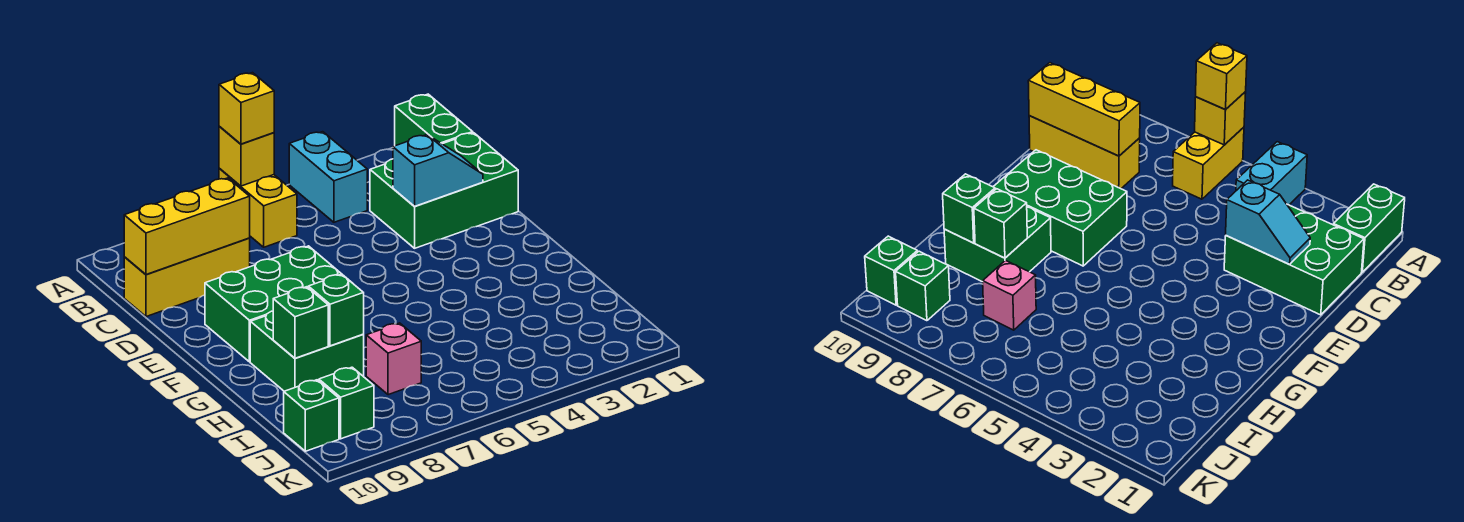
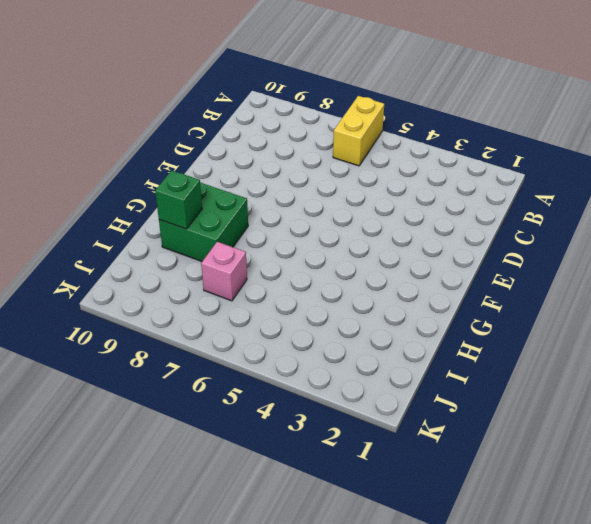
none -> green 1x2 brick [395,94,473,146]
none -> cyan 1x2 brick [289,132,367,222]
none -> green 2x3 brick [370,133,518,248]

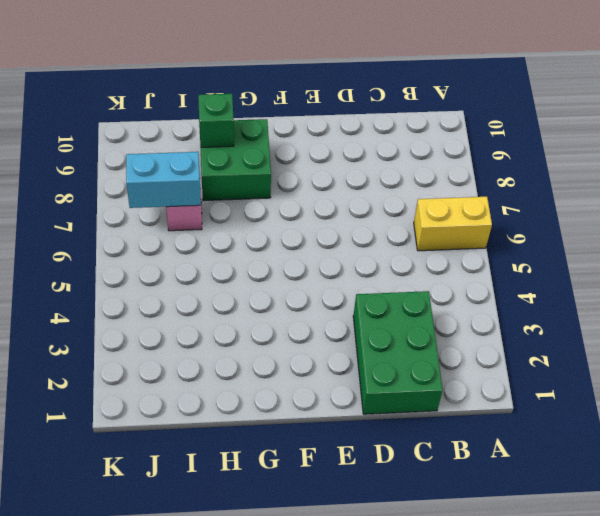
cyan 1x2 brick [126,152,201,208] -> cyan 1x2 brick moved to [289,132,367,222]
none -> green 1x2 brick [395,94,473,146]
none -> yellow 1x3 brick [124,238,250,317]
none -> green 2x3 brick [205,246,341,362]

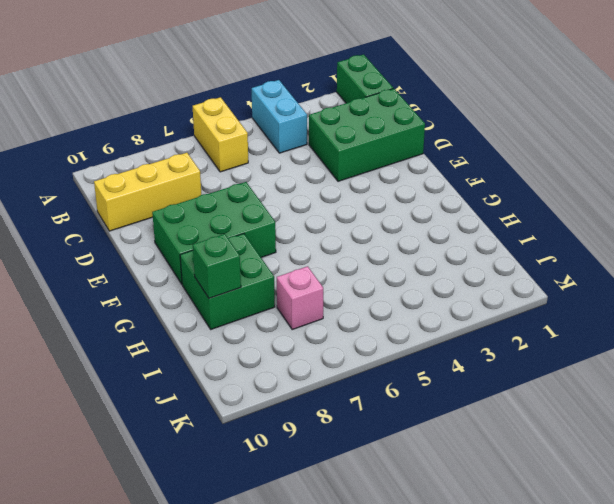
none -> green 1x1 brick [319,367,374,439]
none -> green 1x1 brick [284,380,339,451]
none -> yellow 1x1 brick [219,127,274,186]

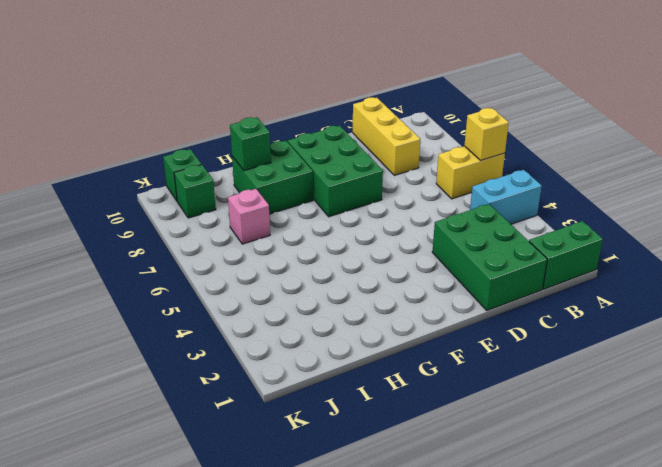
none -> yellow 1x3 brick [124,178,250,275]
none -> cyan 1x2 slope [393,135,483,206]
none -> green 1x1 brick [308,274,364,346]

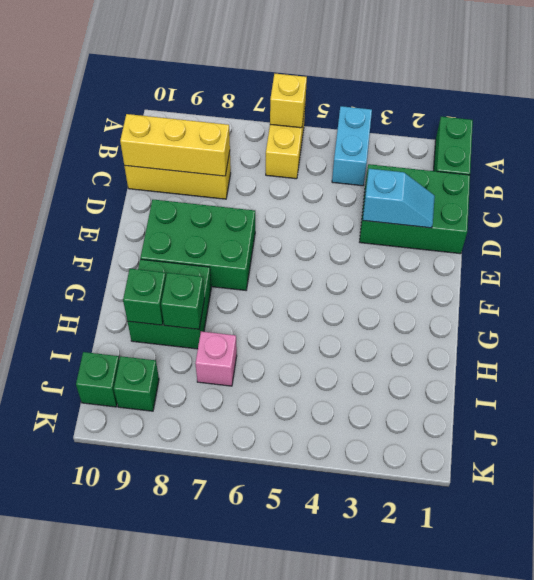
none -> yellow 1x1 brick [219,73,274,144]

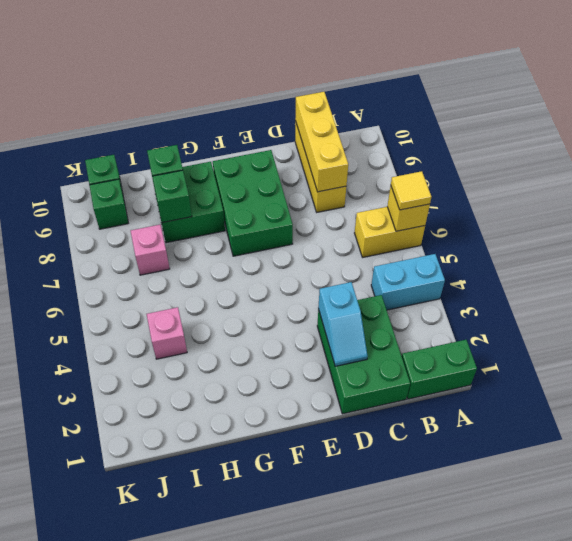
yellow 1x1 tile [391,171,431,210] -> yellow 1x1 brick [219,73,274,144]
pink 1x1 brick [147,307,187,359] -> none

